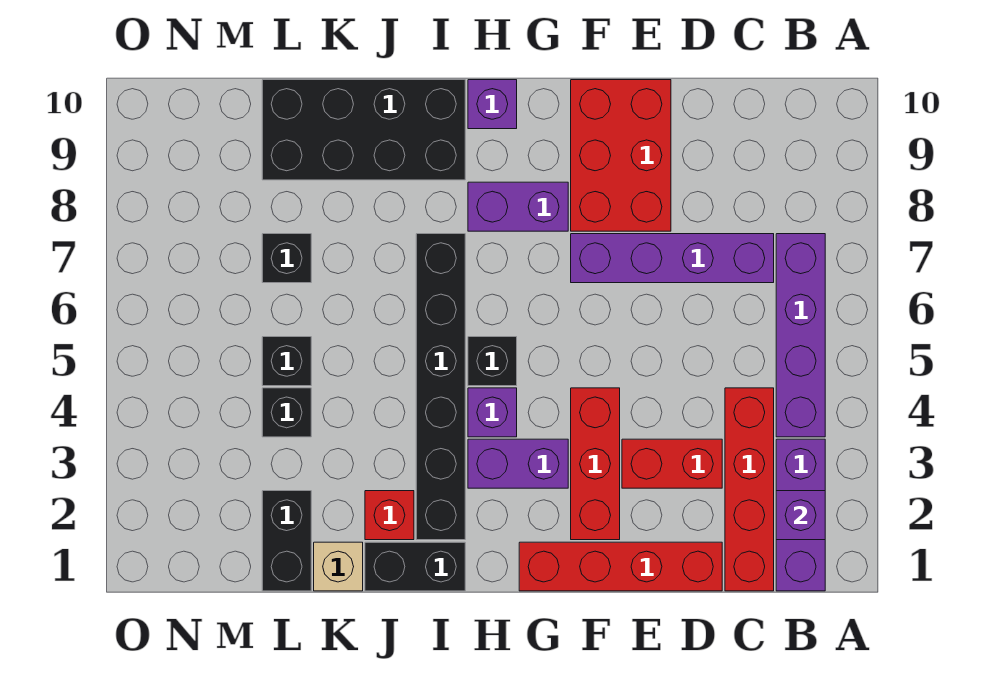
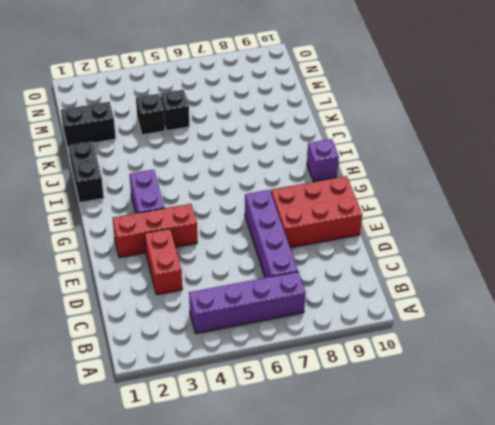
none -> purple 1x3 brick [776,439,825,591]
none -> red 1x4 brick [725,388,774,591]
none -> red 1x4 brick [519,542,722,591]

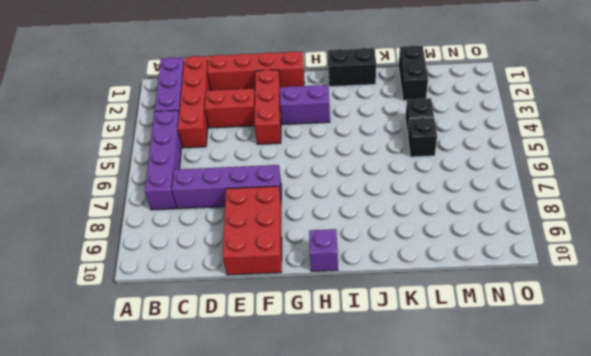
none -> purple 1x2 brick [468,182,568,231]
none -> purple 1x1 brick [468,388,517,437]
none -> black 1x1 brick [468,337,517,386]

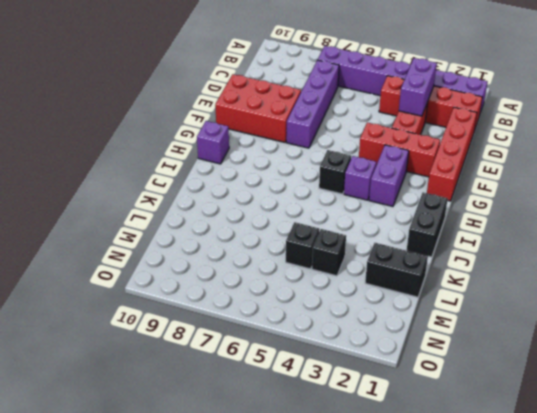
purple 1x2 brick [399,58,437,116] -> purple 1x2 brick moved to [468,182,568,231]
none -> black 1x6 brick [416,234,465,540]
none -> black 2x4 brick [262,80,465,180]
none -> red 1x1 brick [365,491,414,540]

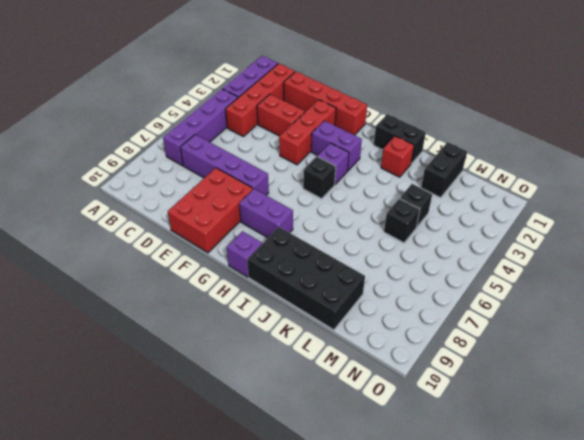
none -> black 1x6 brick [416,234,465,540]
none -> tan 1x1 brick [314,542,363,591]
none -> black 1x1 brick [262,234,311,283]

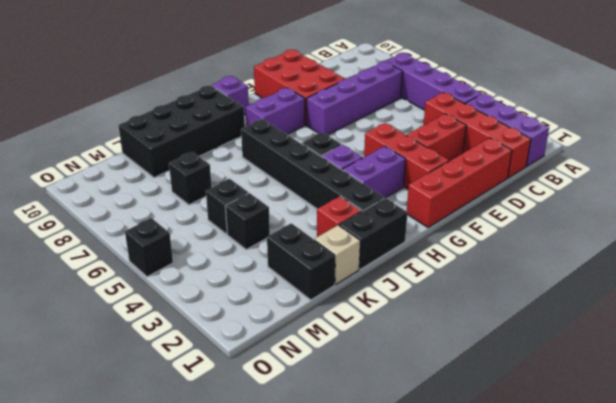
black 1x1 brick [125,218,173,277] -> none
none -> purple 1x1 brick [776,491,825,540]

